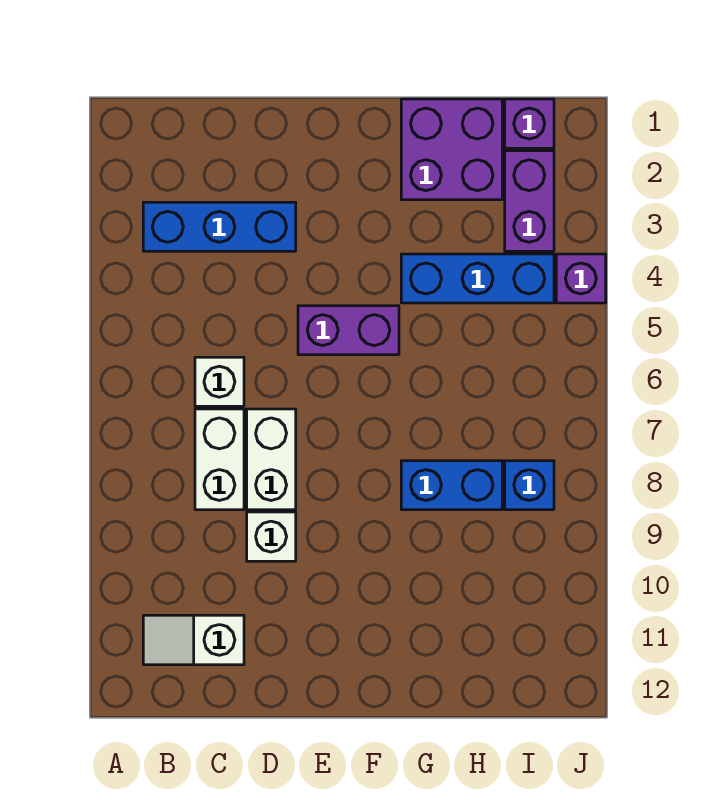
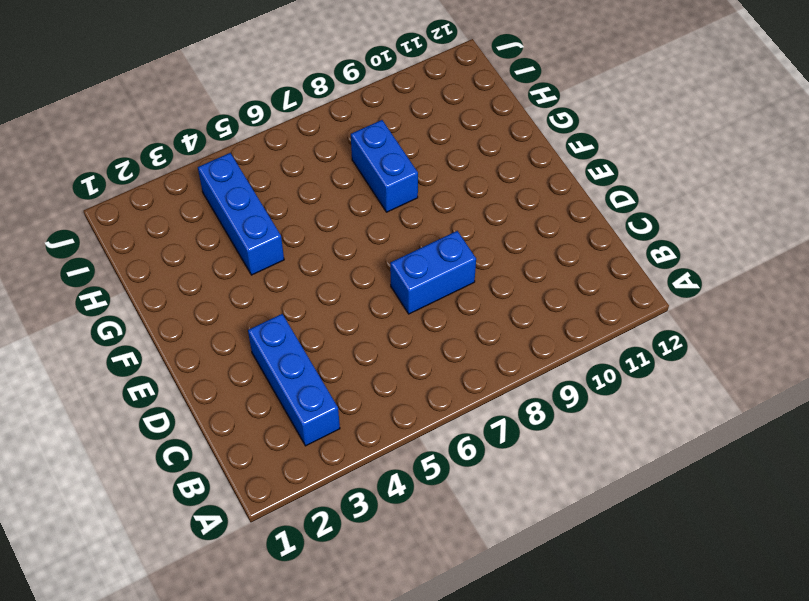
blue 1x2 brick [390,231,476,314] -> white 1x2 brick [247,409,296,510]
none -> white 1x2 slope [143,615,244,665]
none -> white 1x1 brick [195,357,244,406]
none -> white 1x2 brick [195,409,244,510]

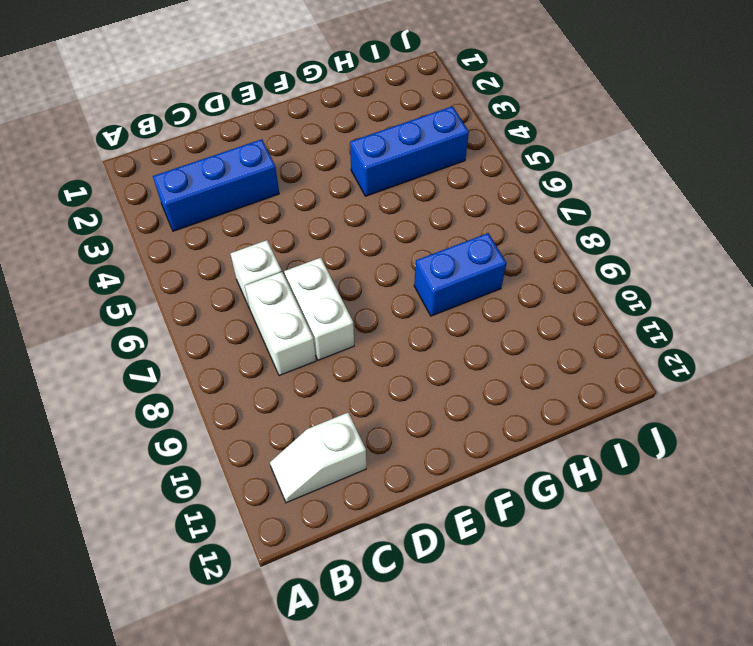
none -> white 1x1 brick [247,512,296,561]
none -> purple 1x2 brick [298,306,399,355]
none -> purple 2x2 brick [401,99,502,200]

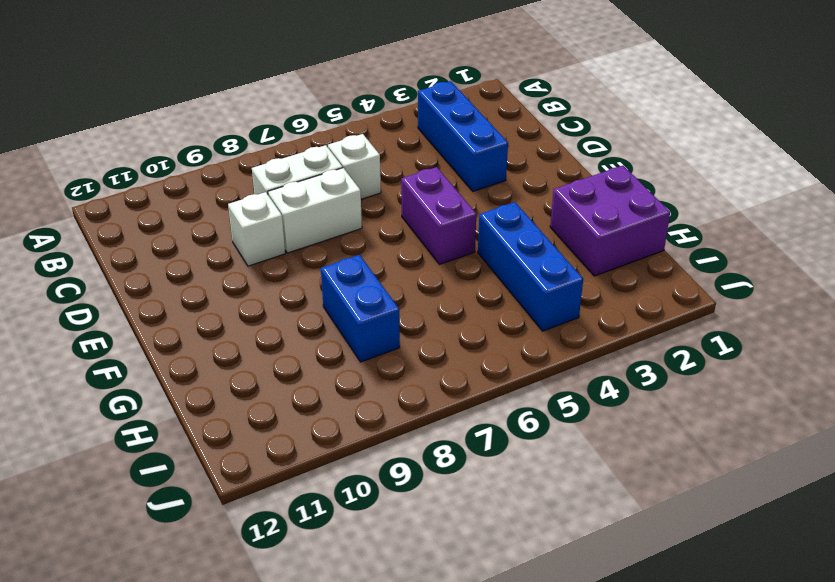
none -> white 1x2 slope [143,615,244,665]
none -> purple 1x1 brick [505,99,554,148]
none -> purple 1x2 brick [505,151,554,251]

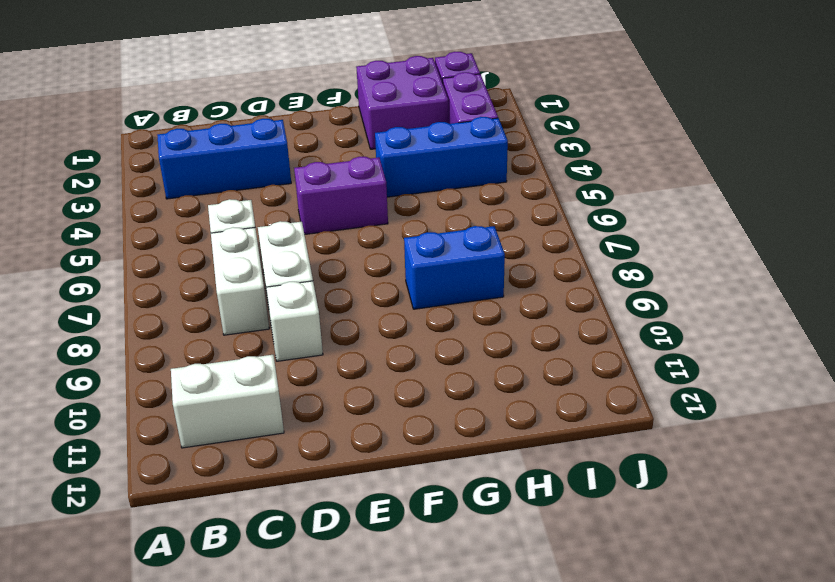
white 1x2 brick [171,355,284,448] -> white 1x2 slope [143,615,244,665]
none -> blue 1x1 brick [505,461,554,510]
none -> purple 1x1 brick [556,254,606,303]

